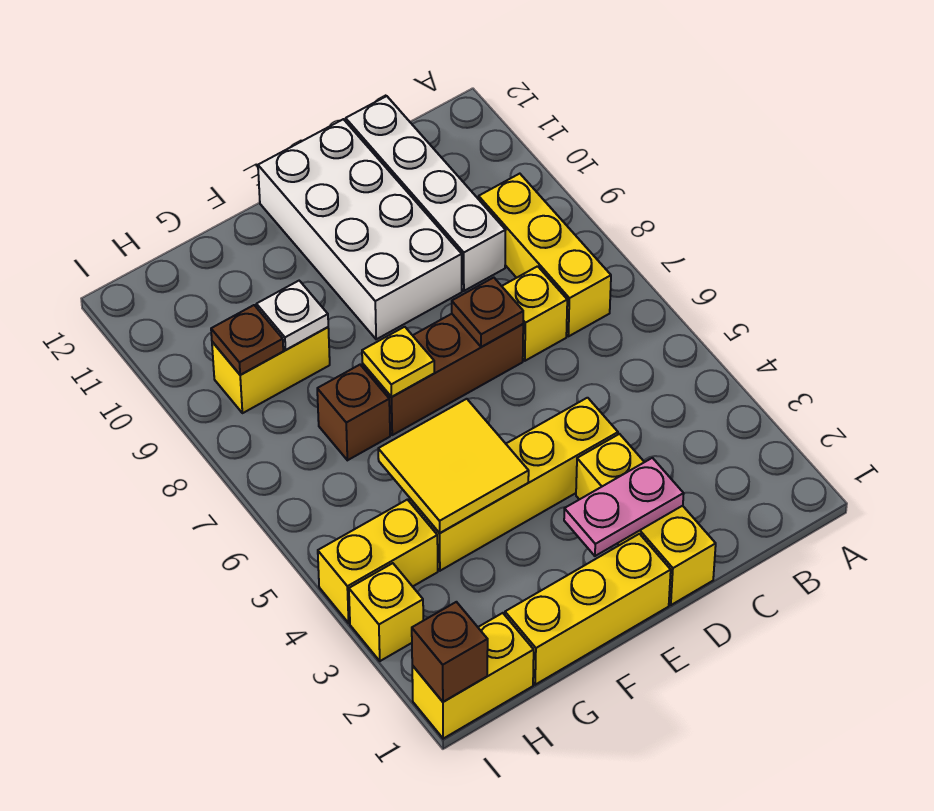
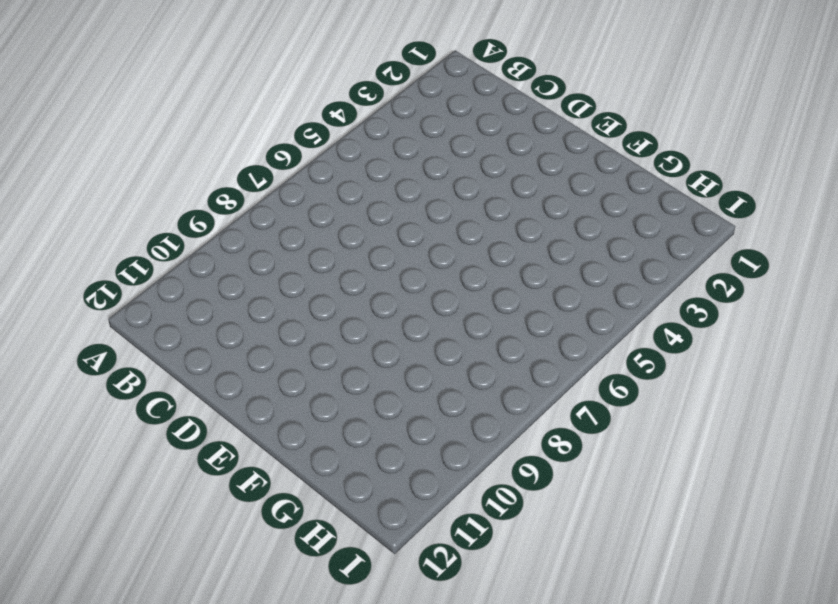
none -> yellow 1x3 brick [479,174,611,336]
none -> yellow 1x1 brick [502,266,567,361]
none -> white 1x4 brick [346,96,506,291]

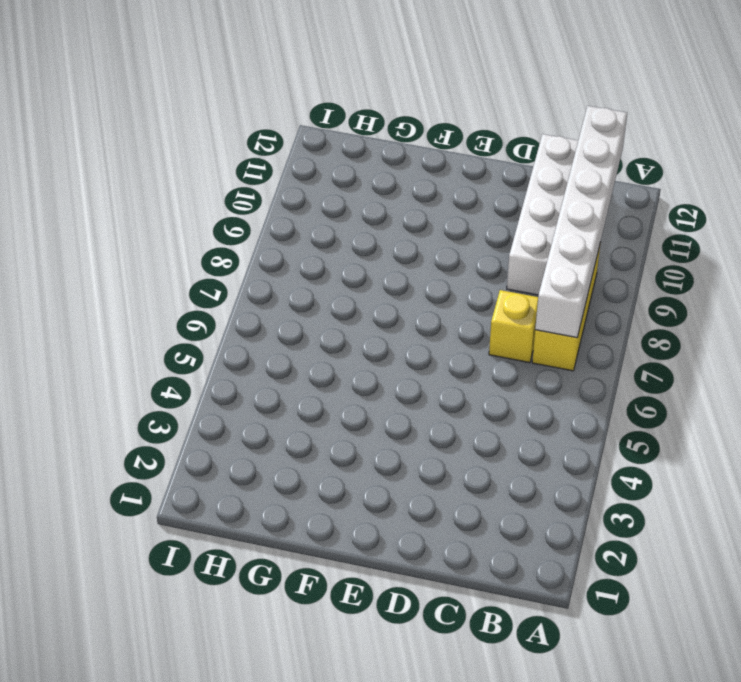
white 1x6 brick [535,106,627,338] -> none
none -> yellow 1x3 brick [576,434,716,605]
none -> yellow 1x4 brick [410,398,618,571]
none -> brown 1x3 brick [362,314,523,435]

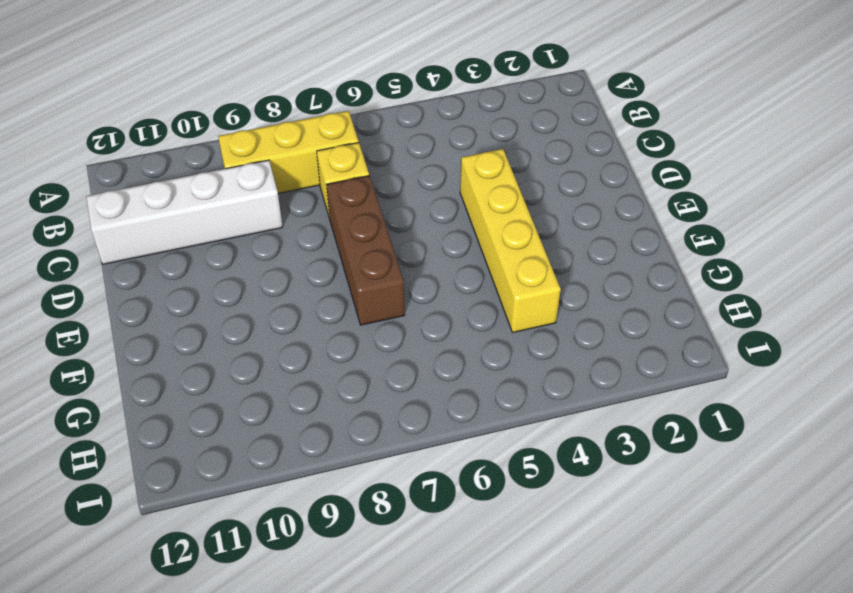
none -> yellow 1x3 brick [576,434,716,605]
none -> white 2x4 brick [258,119,462,339]
none -> yellow 1x3 brick [505,534,671,685]

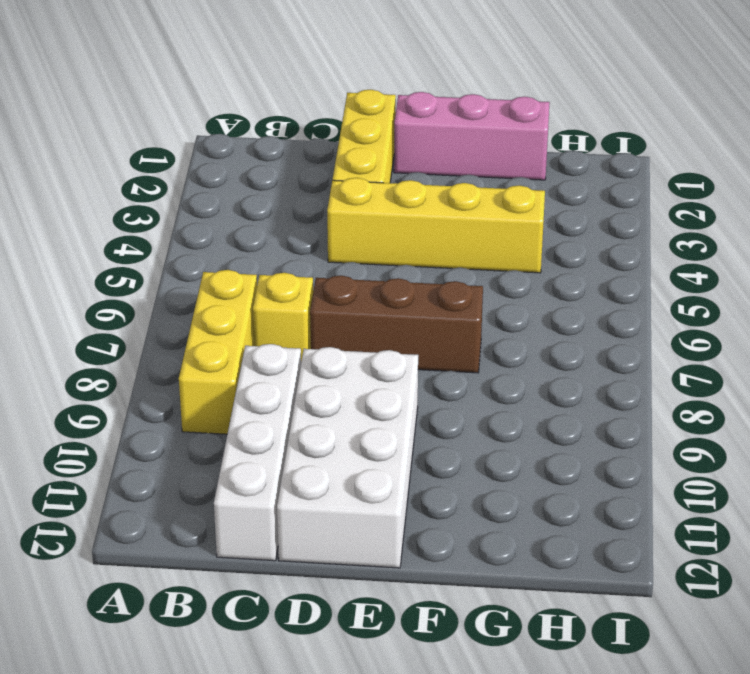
pink 1x3 brick [394,92,550,180] -> yellow 1x3 brick [505,534,671,685]
none -> brown 1x1 brick [317,365,390,460]
none -> yellow 1x2 brick [212,327,330,413]
none -> yellow 1x2 brick [412,613,534,739]

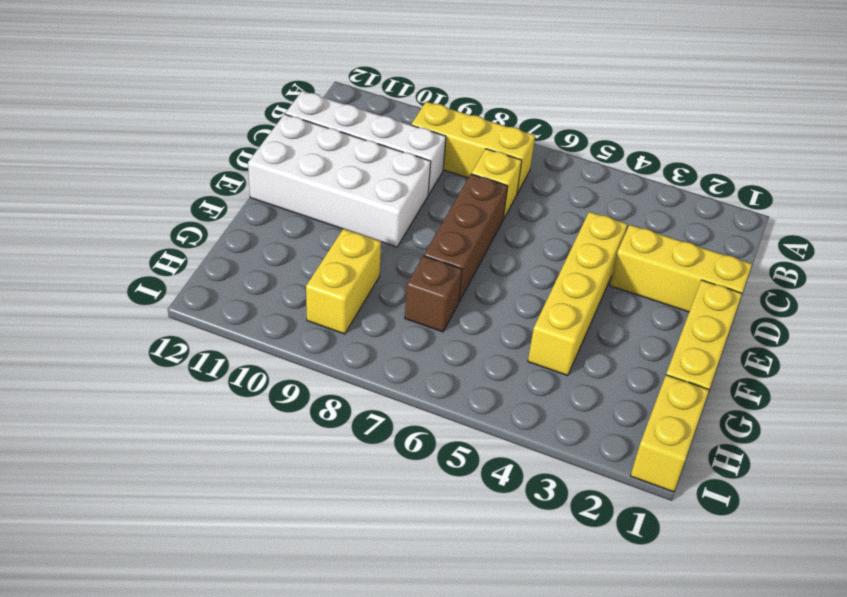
none -> yellow 1x2 brick [318,500,438,623]
none -> yellow 1x1 brick [349,563,423,661]
none -> pink 1x2 plate [564,458,684,556]

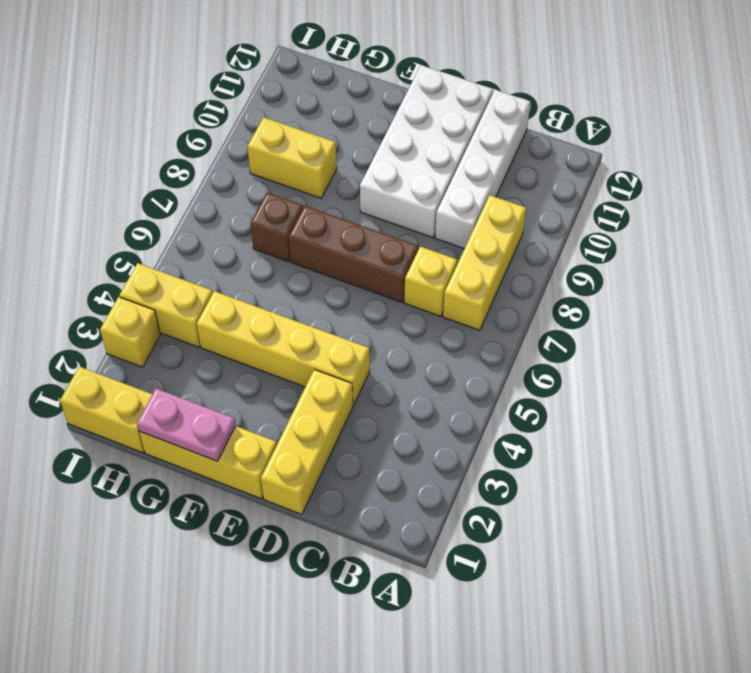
pink 1x2 plate [137,389,236,461] -> pink 1x2 plate moved to [564,458,684,556]
none -> brown 1x1 plate [452,278,523,347]
none -> yellow 2x2 tile [378,399,529,533]
none -> yellow 1x1 plate [362,327,434,397]

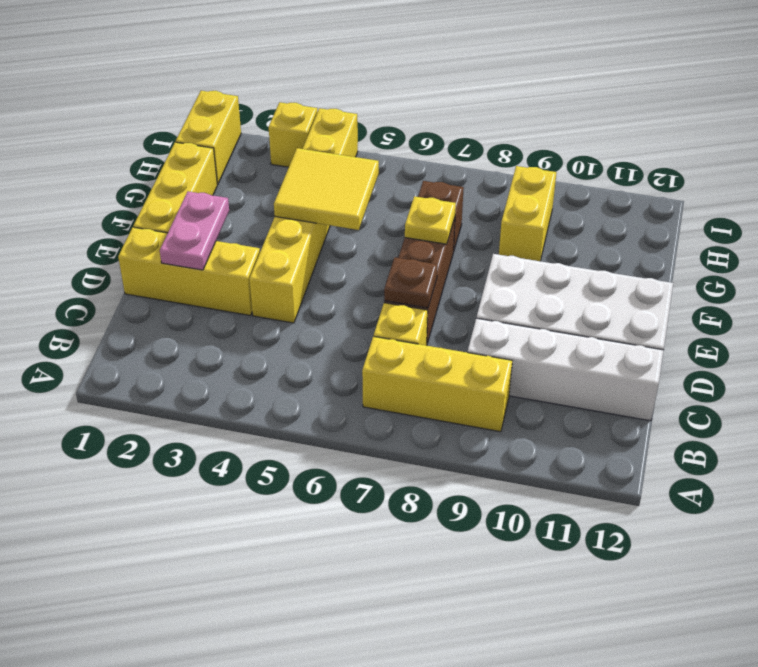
none -> white 1x1 plate [256,281,328,350]
none -> brown 1x1 plate [211,305,283,375]
none -> brown 1x1 brick [412,602,488,702]

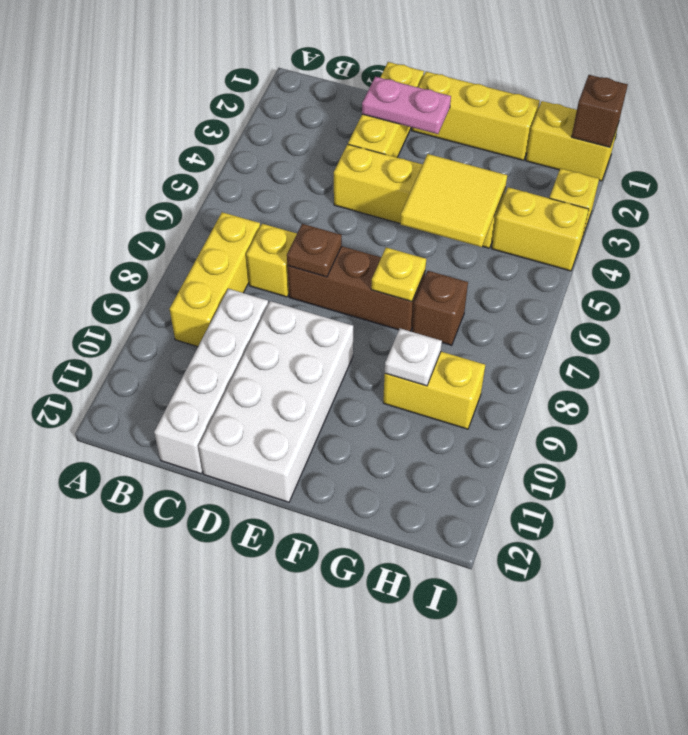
none -> brown 1x1 plate [211,305,283,375]

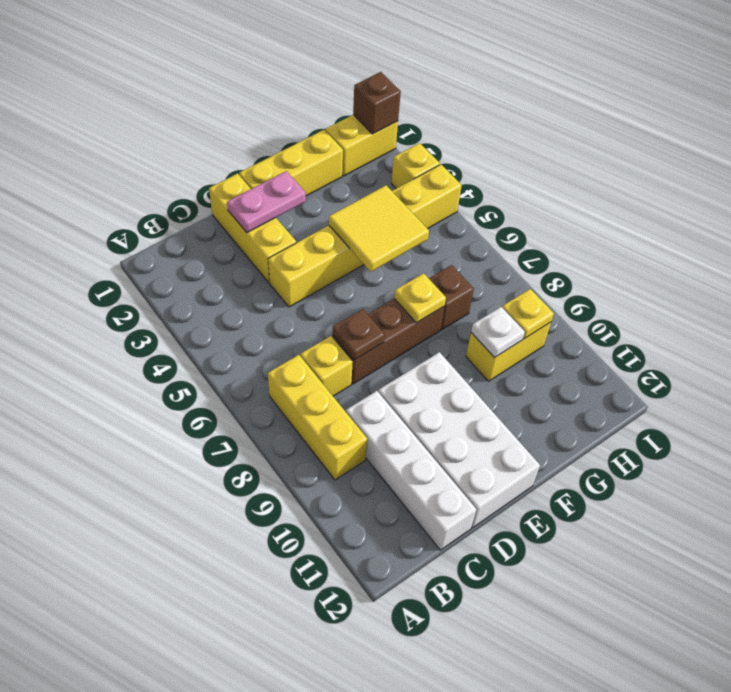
yellow 1x1 plate [502,289,554,339] -> brown 1x1 plate [211,305,283,375]

